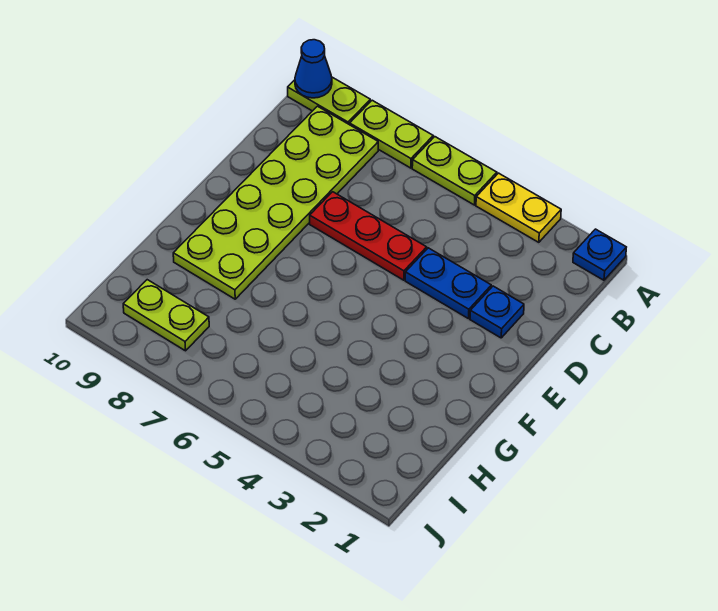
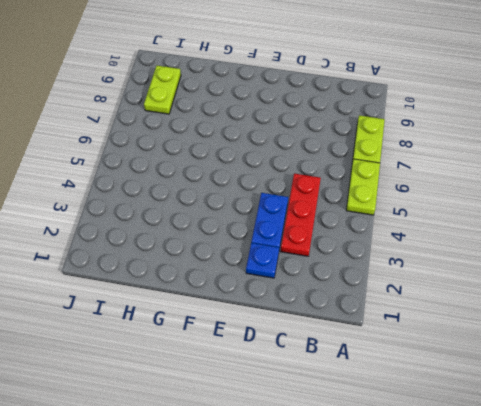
red 1x3 plate [281,174,321,256] -> red 1x3 plate moved to [310,192,427,280]
none -> blue 1x1 plate [573,229,626,280]
none -> yellow 1x2 plate [476,173,561,242]

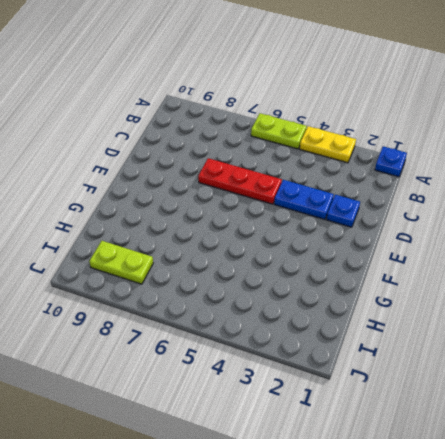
none -> lime 1x2 plate [350,100,433,168]
none -> lime 1x2 plate [288,77,370,125]

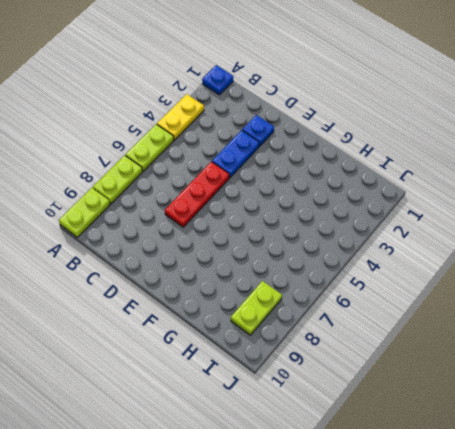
none -> lime 2x6 plate [173,106,378,299]
none -> blue 1x1 cone [295,40,332,98]

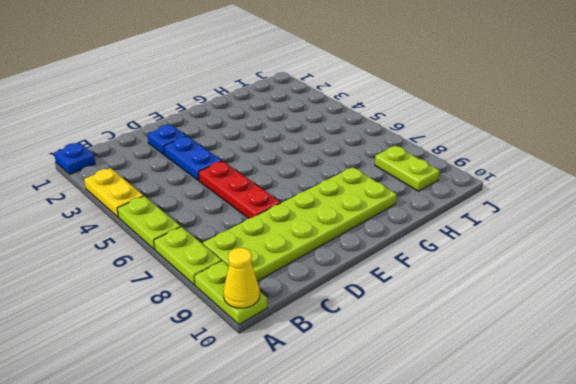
yellow 1x1 cone [223,248,260,308] -> blue 1x1 cone [295,40,332,98]

